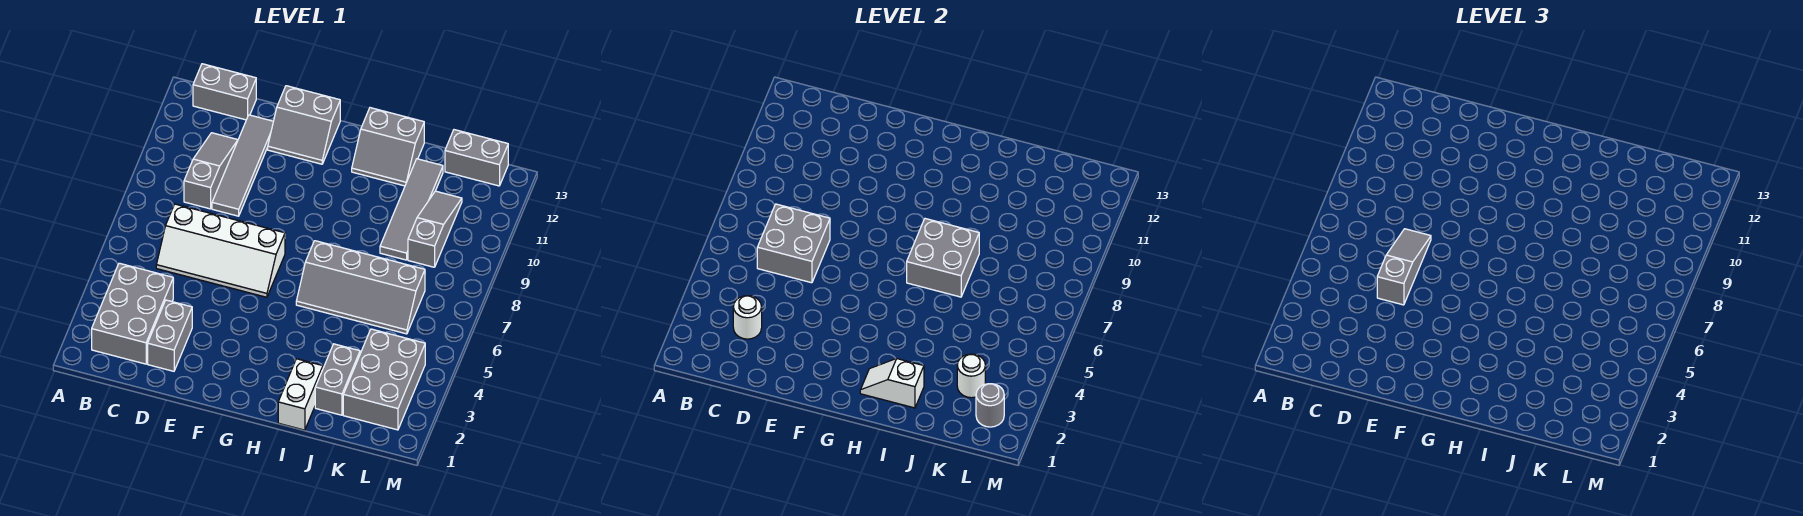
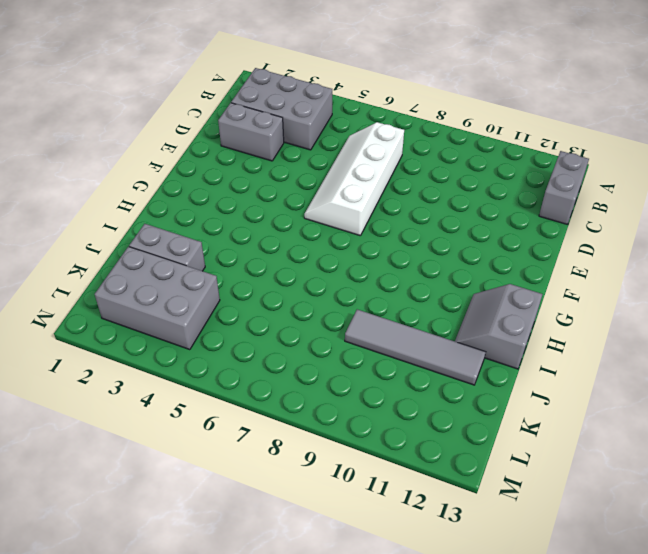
none -> grey 1x3 slope [184,133,238,209]
none -> grey 1x4 tile [212,115,273,216]
none -> grey 2x2 slope [268,86,340,164]

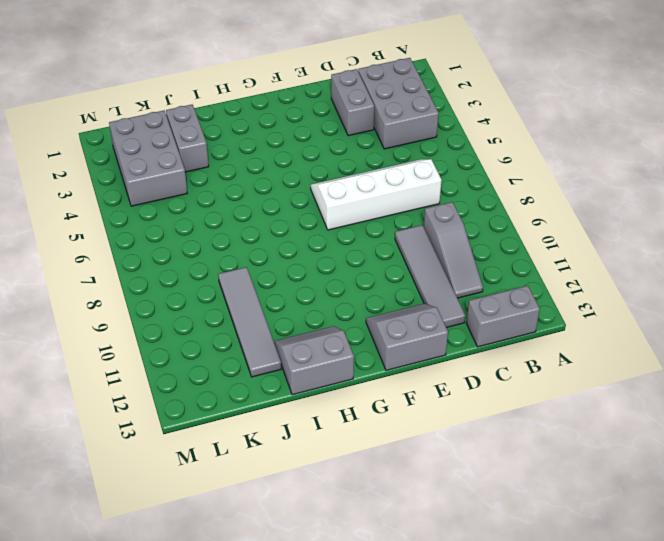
none -> grey 2x4 slope [296,241,425,334]
none -> white 1x2 brick [278,359,323,430]
none -> grey 1x3 slope [408,191,462,267]

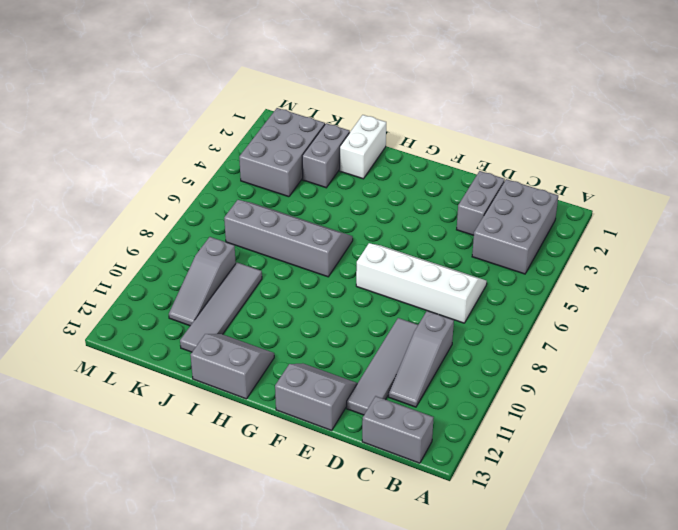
none -> grey 1x2 brick [445,130,508,186]
none -> white 1x1 round brick [733,296,762,339]
none -> grey 2x2 brick [757,204,830,283]

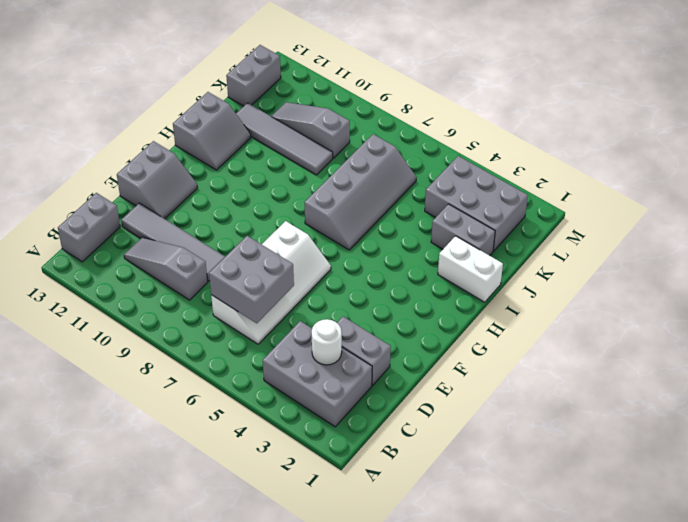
none -> white 1x2 slope [860,359,924,408]
none -> grey 2x2 brick [907,219,979,297]
none -> white 1x1 round brick [957,354,985,398]

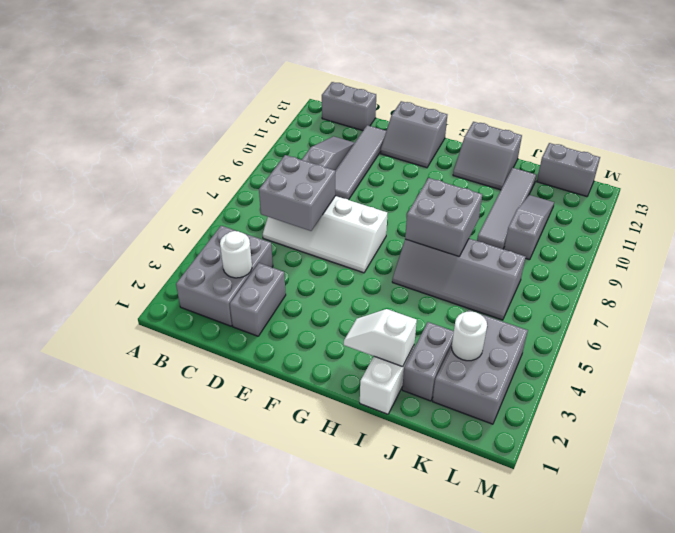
none -> grey 1x1 round brick [976,384,1004,427]
none -> grey 1x3 slope [1377,229,1431,305]

